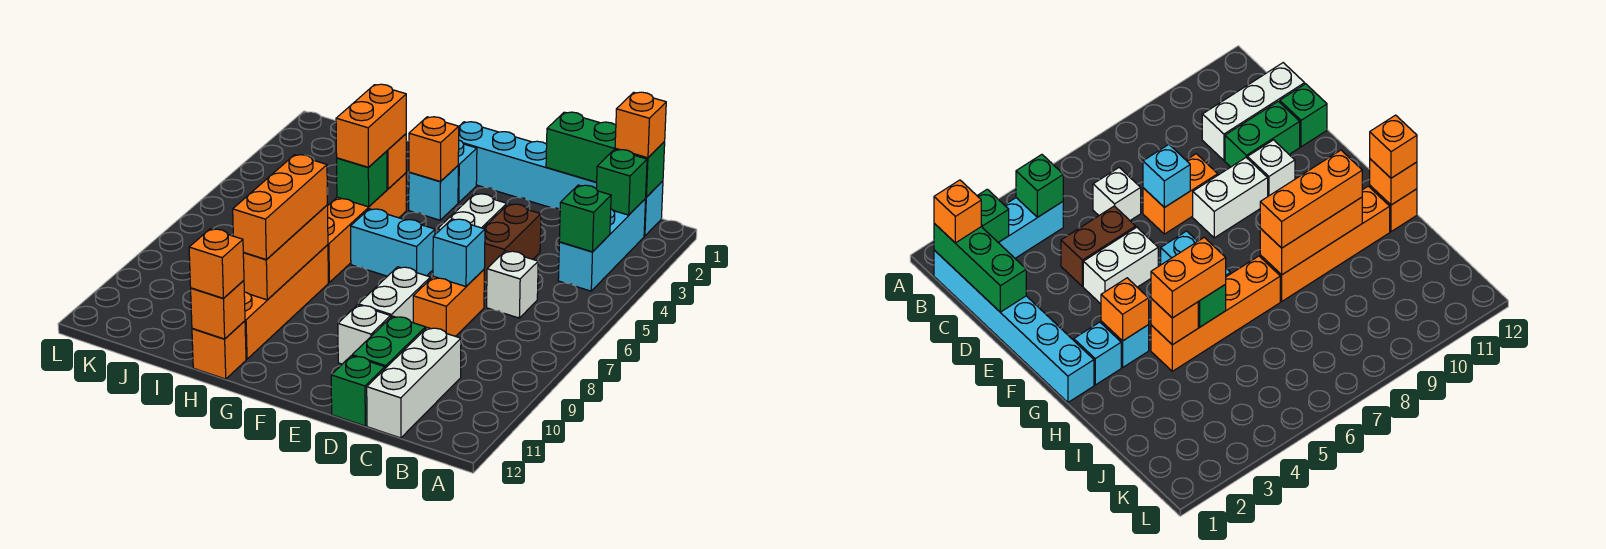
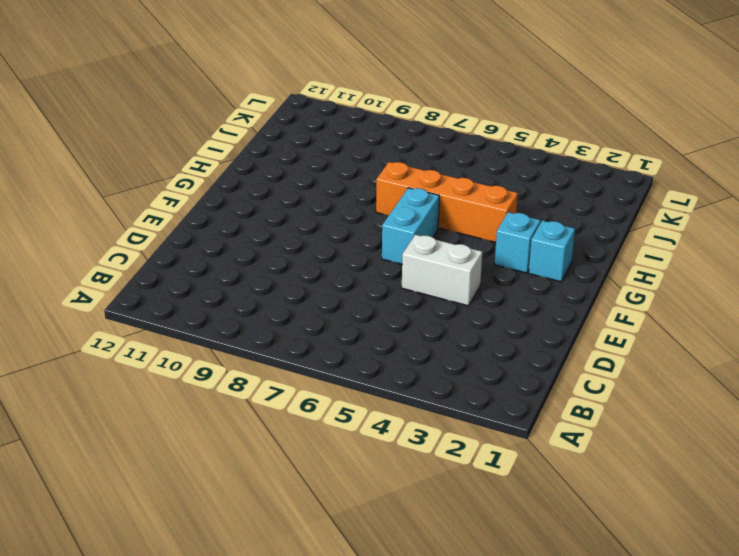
none -> cyan 1x6 brick [459,122,663,236]
none -> cyan 1x3 brick [558,199,646,291]
none -> white 1x1 brick [487,251,538,318]
none -> white 1x3 brick [367,327,461,438]

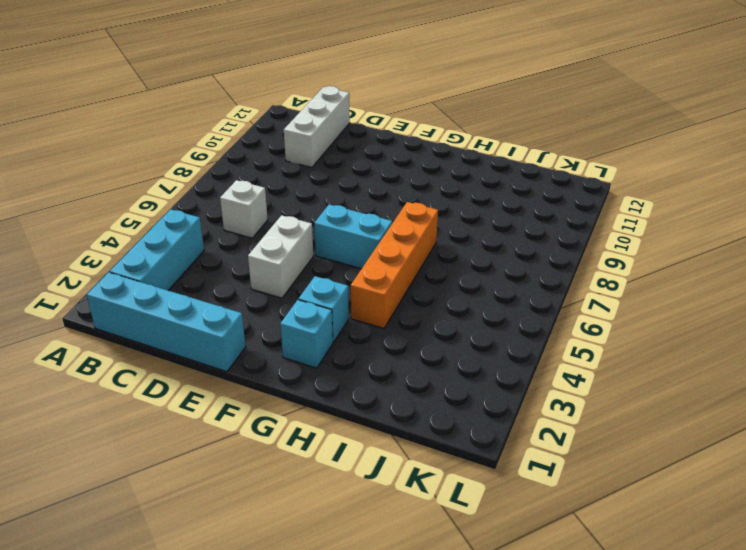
cyan 1x4 brick [87,272,246,372] -> cyan 1x6 brick [459,122,663,236]
none -> brown 1x2 brick [483,204,541,283]
none -> orange 1x2 brick [413,270,484,336]
none -> green 1x2 brick [352,316,426,368]
none -> green 1x1 brick [331,356,385,426]

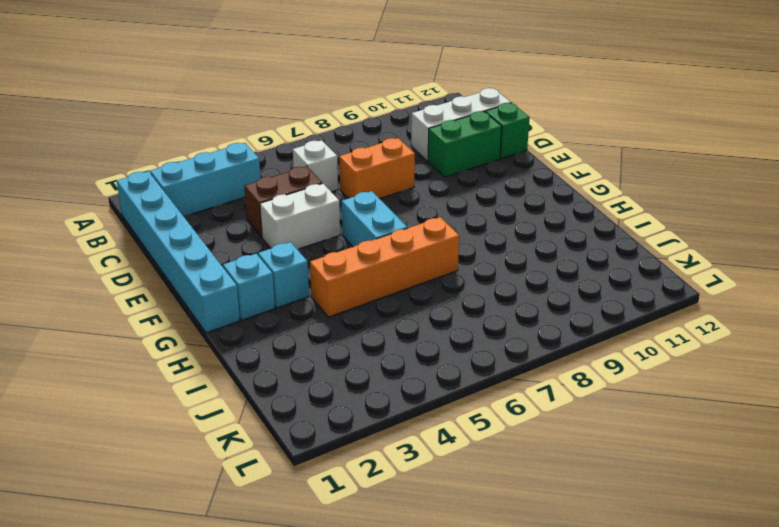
none -> white 1x2 brick [358,267,430,323]
none -> white 1x1 brick [338,305,391,364]
none -> orange 1x4 brick [244,245,328,359]
none -> orange 1x1 brick [192,321,246,379]

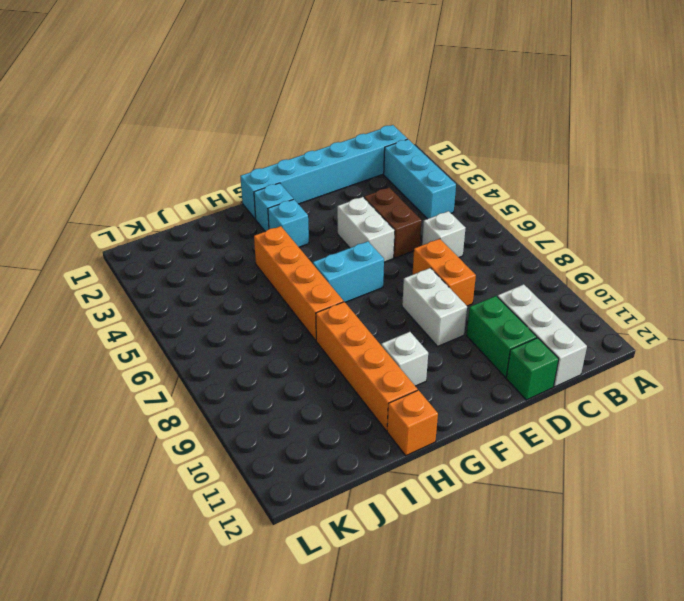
white 1x1 brick [381,332,428,386] -> white 1x1 brick moved to [338,305,391,364]
none -> green 1x3 brick [546,112,665,197]
none -> green 1x1 brick [596,150,647,215]
none -> green 1x1 brick [559,185,611,252]
none -> cyan 1x1 brick [433,219,485,287]

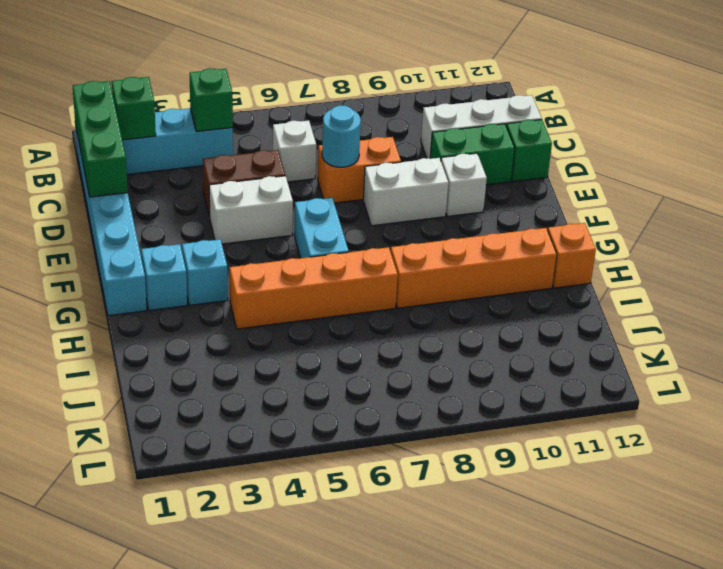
cyan 1x1 round brick [322,105,361,167] -> cyan 1x1 brick [433,219,485,287]
none -> orange 1x1 brick [409,117,459,182]
none -> orange 1x1 brick [387,134,406,189]
none -> green 1x1 brick [337,151,387,207]
none -> orange 1x3 brick [243,205,328,300]

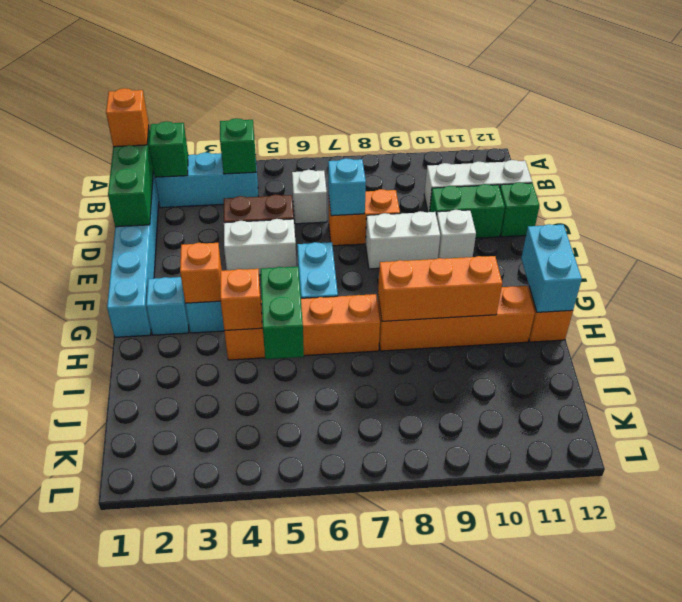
cyan 1x2 brick [521,224,582,312] -> orange 1x1 brick [191,280,245,339]
green 1x2 brick [260,267,304,359] -> green 1x1 brick [337,151,387,207]
none -> orange 1x2 brick [336,84,406,167]
none -> orange 1x3 brick [233,155,327,260]
none -> orange 1x1 brick [189,229,244,298]

